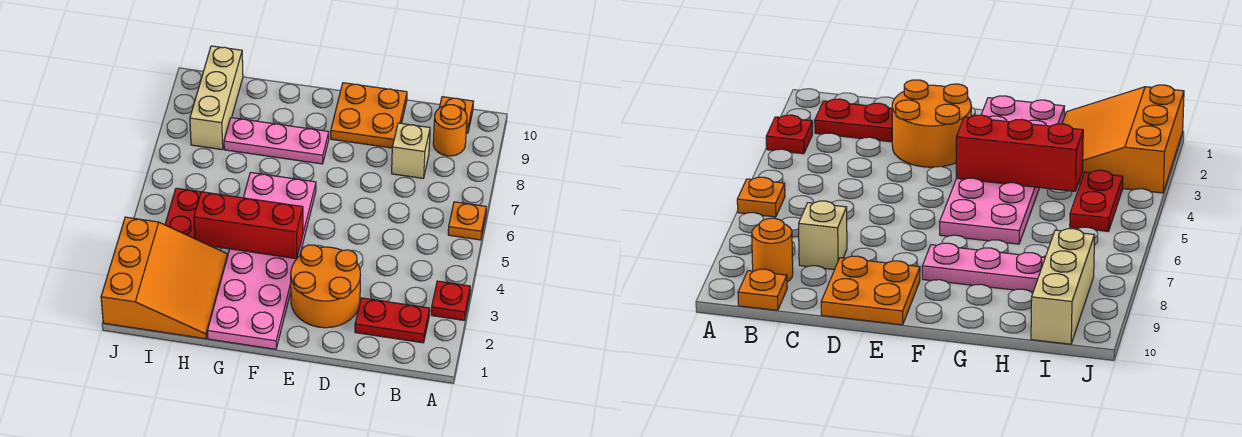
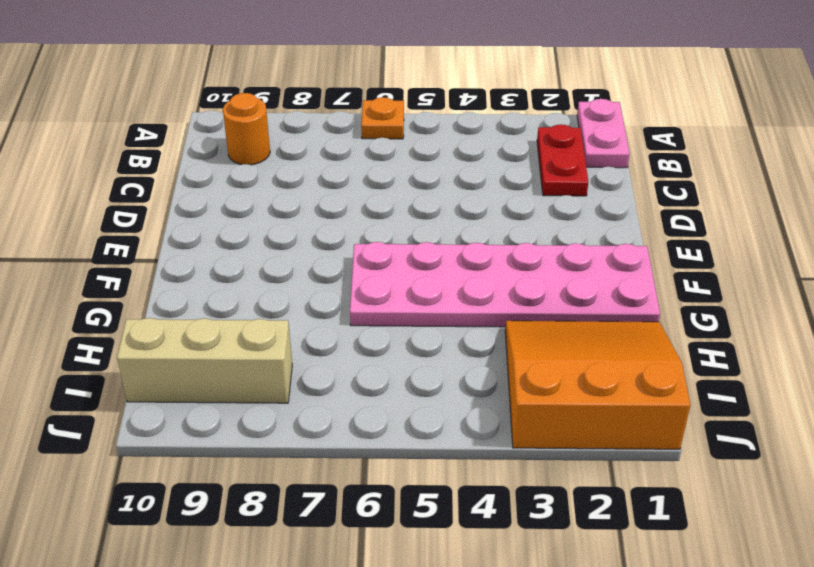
pink 1x2 plate [577,99,630,168] -> none
none -> red 1x1 plate [431,281,470,320]
none -> orange 1x1 plate [439,97,474,133]
none -> tan 1x1 brick [392,123,430,178]

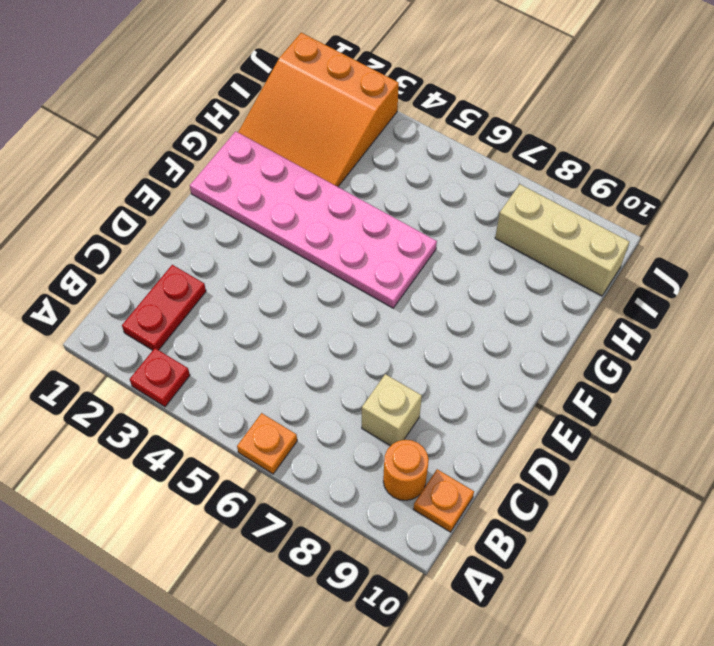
none -> orange 2x2 round brick [291,245,360,328]
none -> orange 2x2 plate [331,83,407,148]
none -> pink 1x3 plate [224,118,329,164]

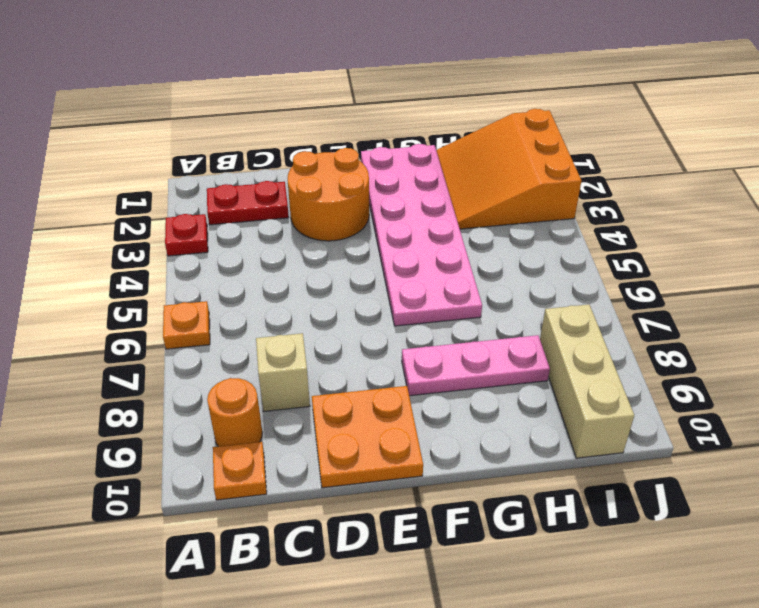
none -> red 1x2 plate [165,188,201,239]
none -> red 1x3 brick [194,192,303,259]

